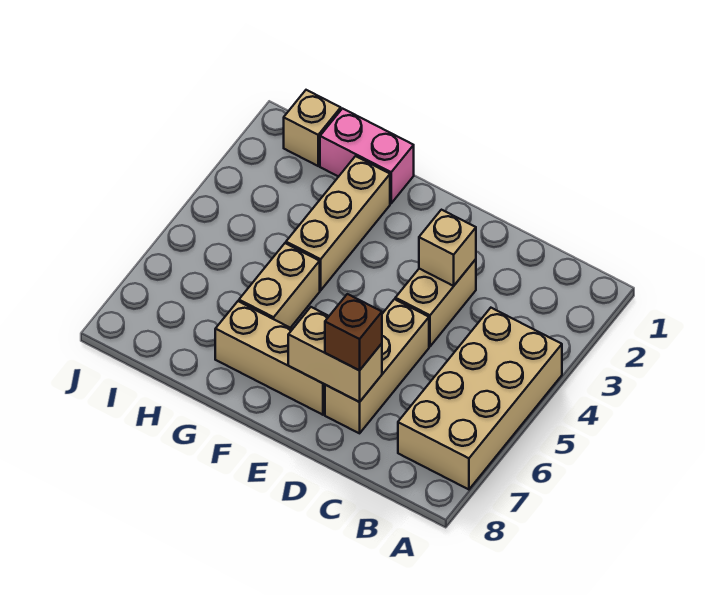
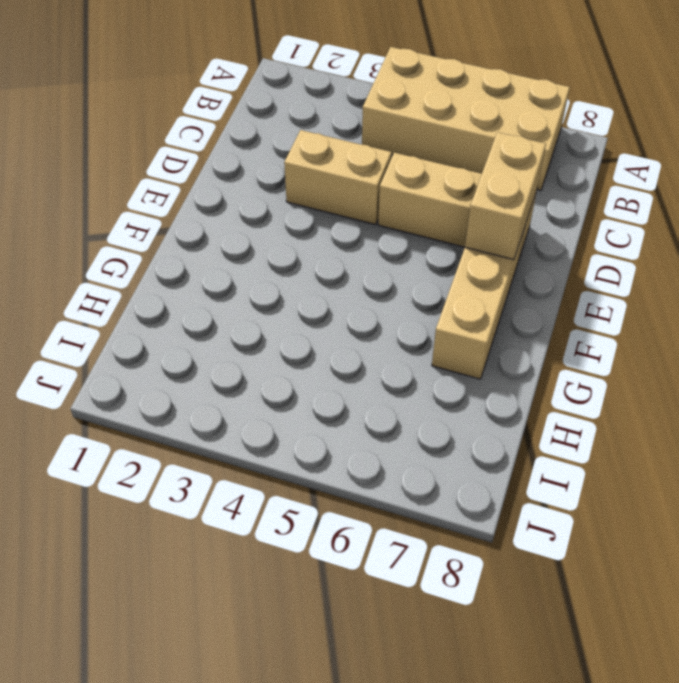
none -> pink 1x2 brick [320,109,414,203]
none -> tan 1x3 brick [286,156,390,290]

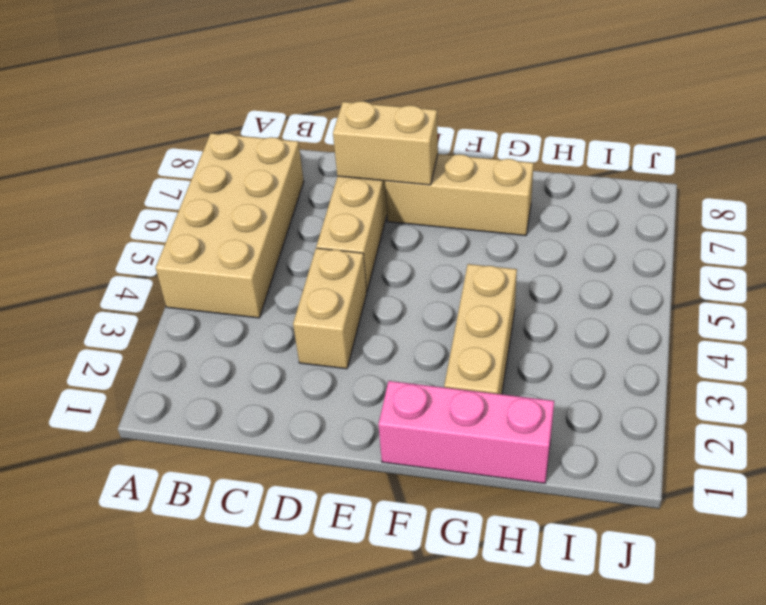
pink 1x3 brick [379,381,554,483] -> pink 1x2 brick [320,109,414,203]
none -> tan 1x2 brick [239,243,320,328]
none -> tan 1x1 brick [284,90,341,166]

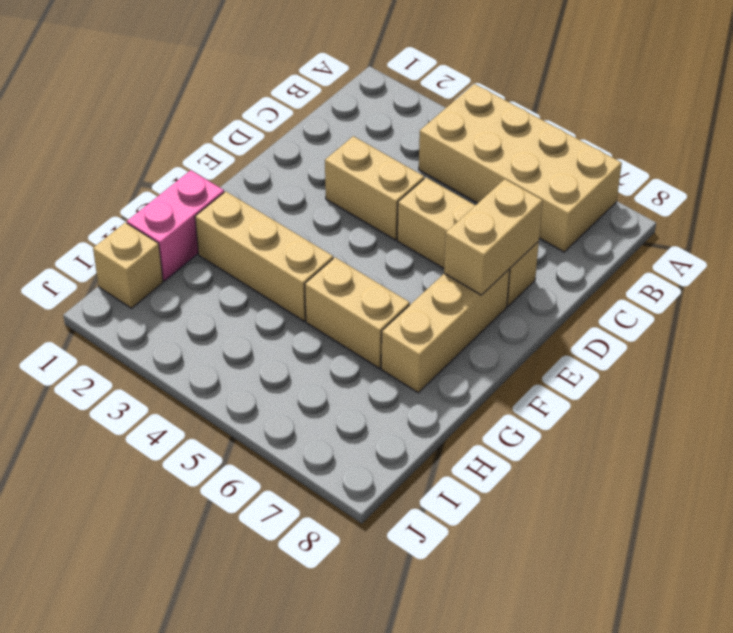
none -> tan 1x1 brick [419,210,476,286]
none -> brown 1x1 brick [325,294,382,370]

